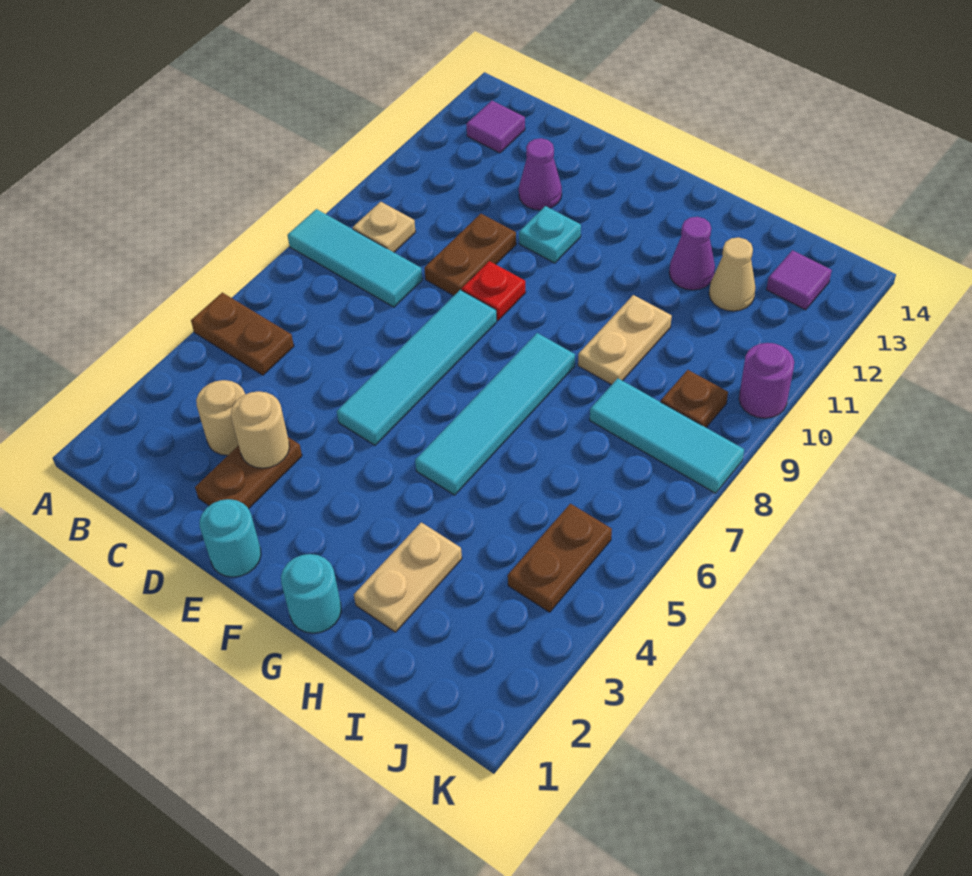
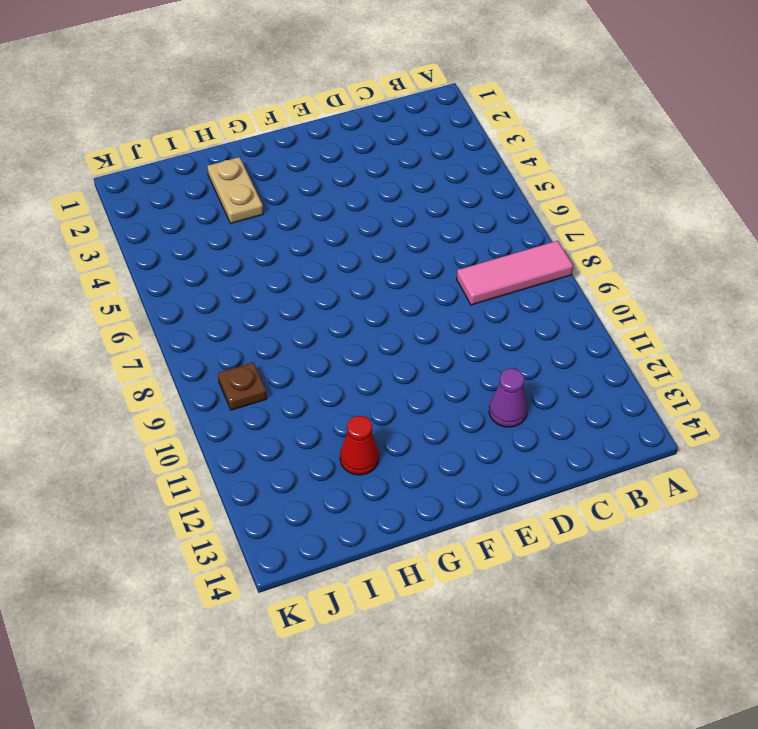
pink 1x3 tile [457,241,573,305] -> cyan 1x3 tile [287,209,422,307]
red 1x1 cone [340,416,379,475] -> purple 1x1 cone [669,217,715,290]
none -> brown 1x2 plate [191,293,294,375]
none -> tan 1x1 plate [353,202,416,252]
none -> purple 1x1 tile [466,101,525,153]

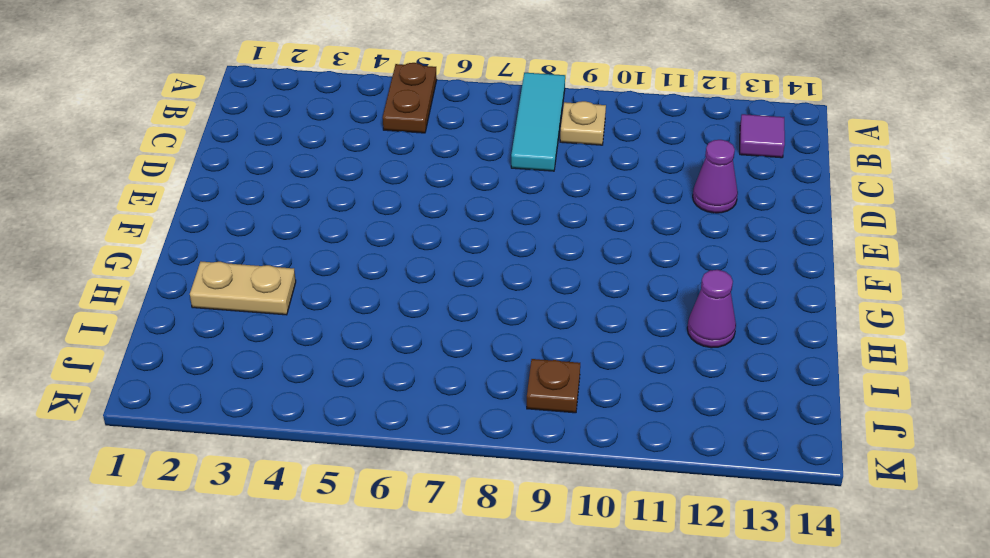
none -> tan 1x1 round brick [196,380,245,455]
none -> brown 1x2 plate [195,437,302,509]
none -> brown 1x2 plate [424,214,516,296]

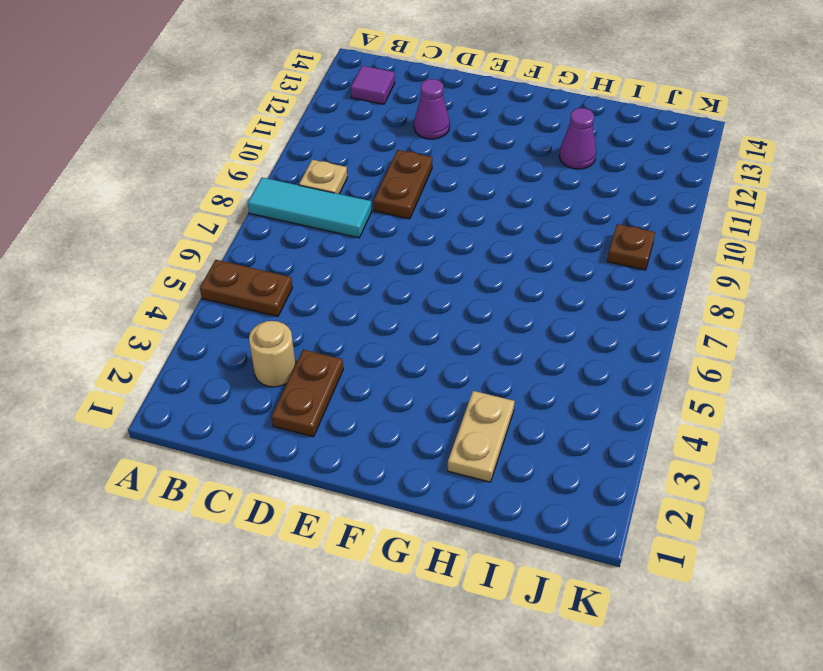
none -> cyan 1x1 round brick [200,499,261,577]
none -> cyan 1x4 tile [337,290,497,445]
none -> red 1x1 plate [462,261,526,320]

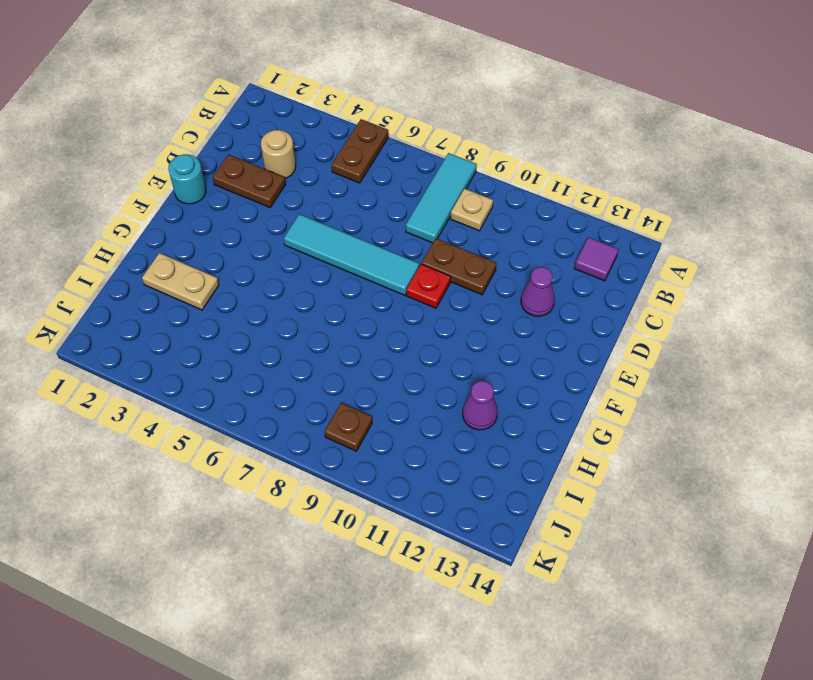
none -> cyan 1x1 plate [519,206,581,263]
none -> cyan 1x1 round brick [281,554,341,633]
none -> cyan 1x4 tile [415,333,575,495]

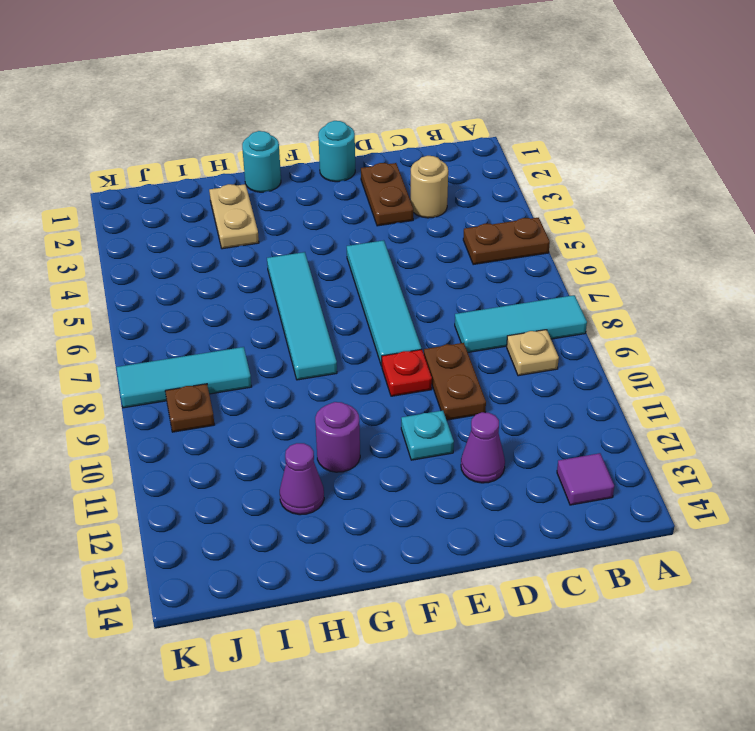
purple 1x1 round brick [315,402,360,472] -> purple 1x1 round brick moved to [739,343,794,418]
none -> tan 1x2 plate [578,295,672,385]
none -> tan 1x1 cone [709,237,756,311]
none -> brown 1x2 plate [508,504,612,612]

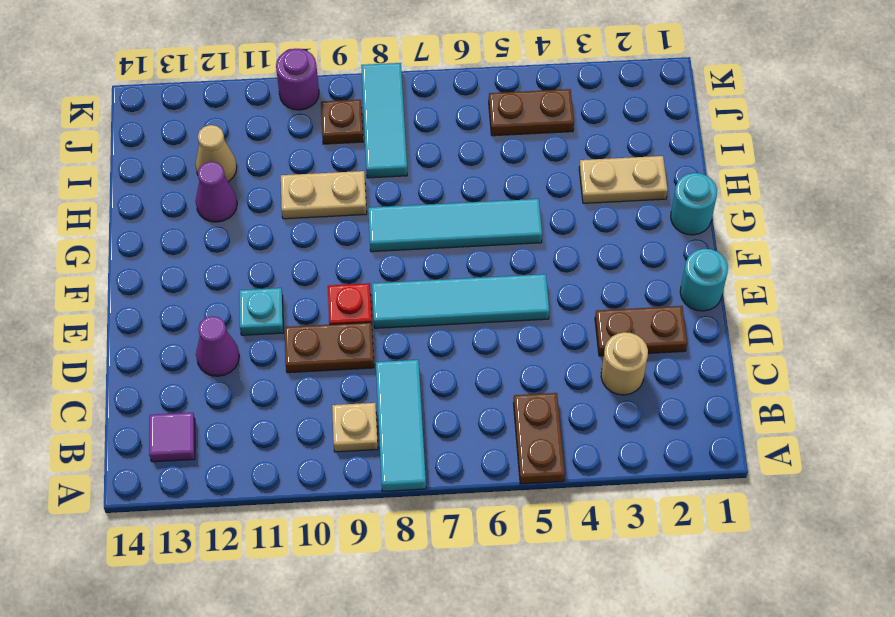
none -> purple 1x1 tile [766,250,832,310]
none -> tan 1x1 round brick [231,391,289,468]

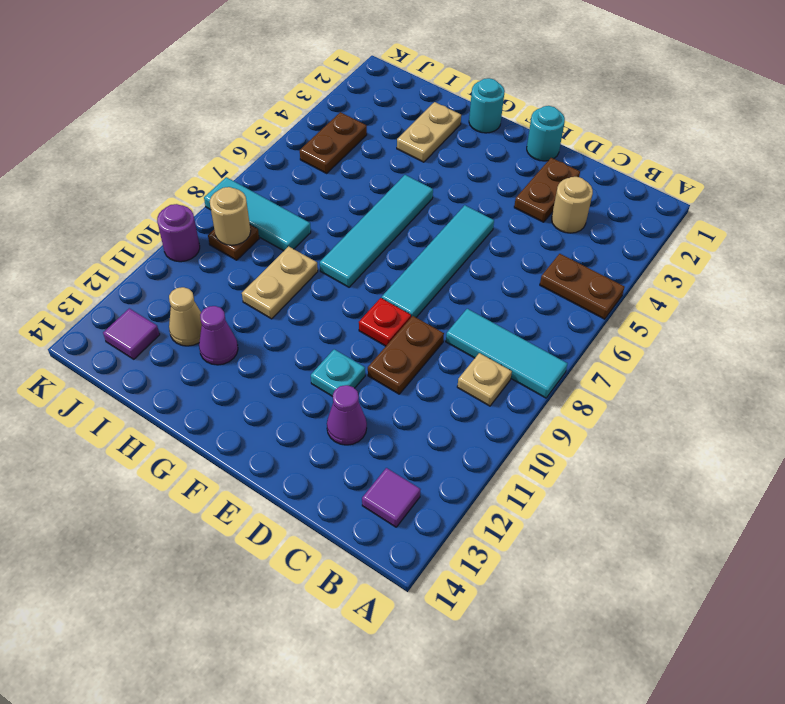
tan 1x1 round brick [210,187,251,245] -> tan 1x1 round brick moved to [231,391,289,468]

